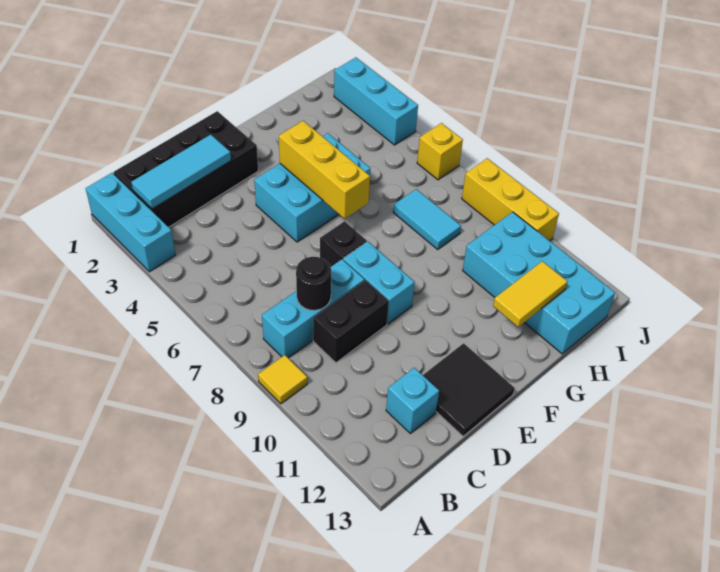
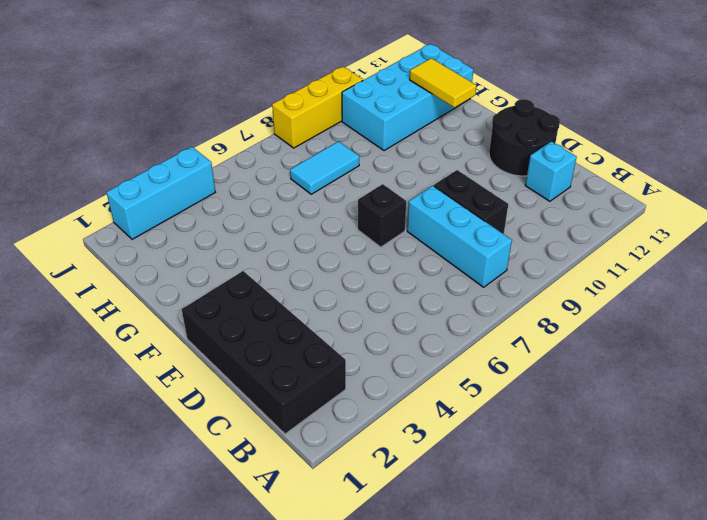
black 2x2 round brick [489,99,560,176] -> black 2x2 tile [423,343,515,436]
none -> cyan 1x3 brick [86,173,175,272]
none -> yellow 1x1 tile [258,355,307,404]
none -> cyan 2x3 brick [254,133,370,242]

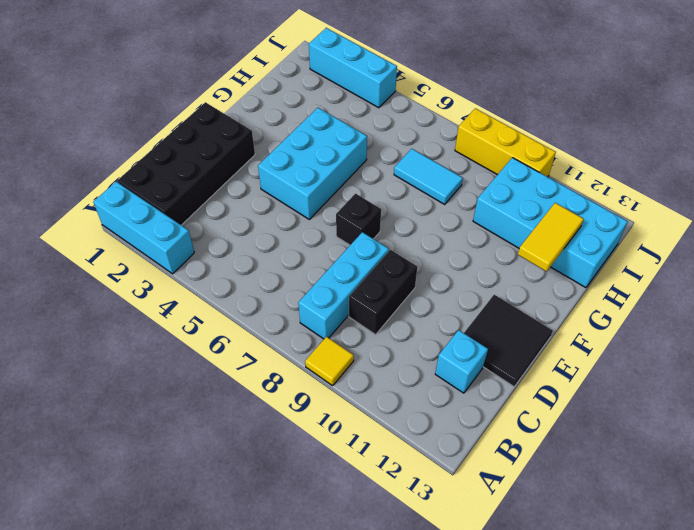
none -> cyan 1x2 brick [343,241,415,324]
none -> yellow 1x1 brick [417,123,463,180]
none -> cyan 1x3 tile [131,135,231,209]

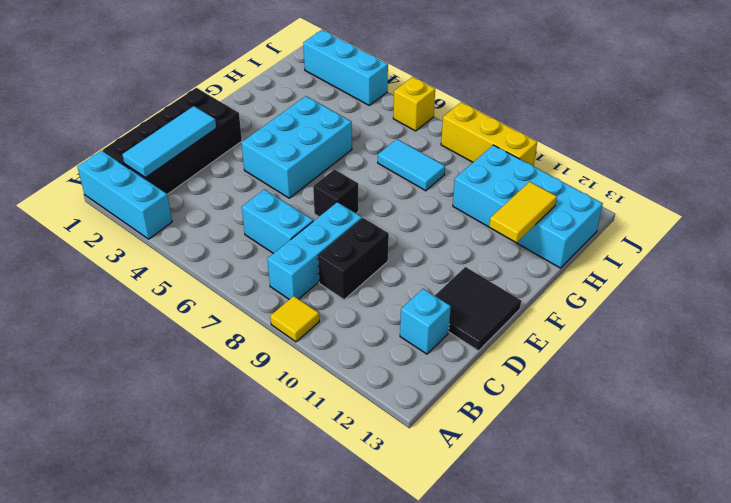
cyan 1x2 brick [242,189,313,254] -> cyan 1x2 brick moved to [343,241,415,324]
none -> black 1x1 round brick [296,257,331,310]
none -> yellow 1x3 brick [279,121,370,219]

